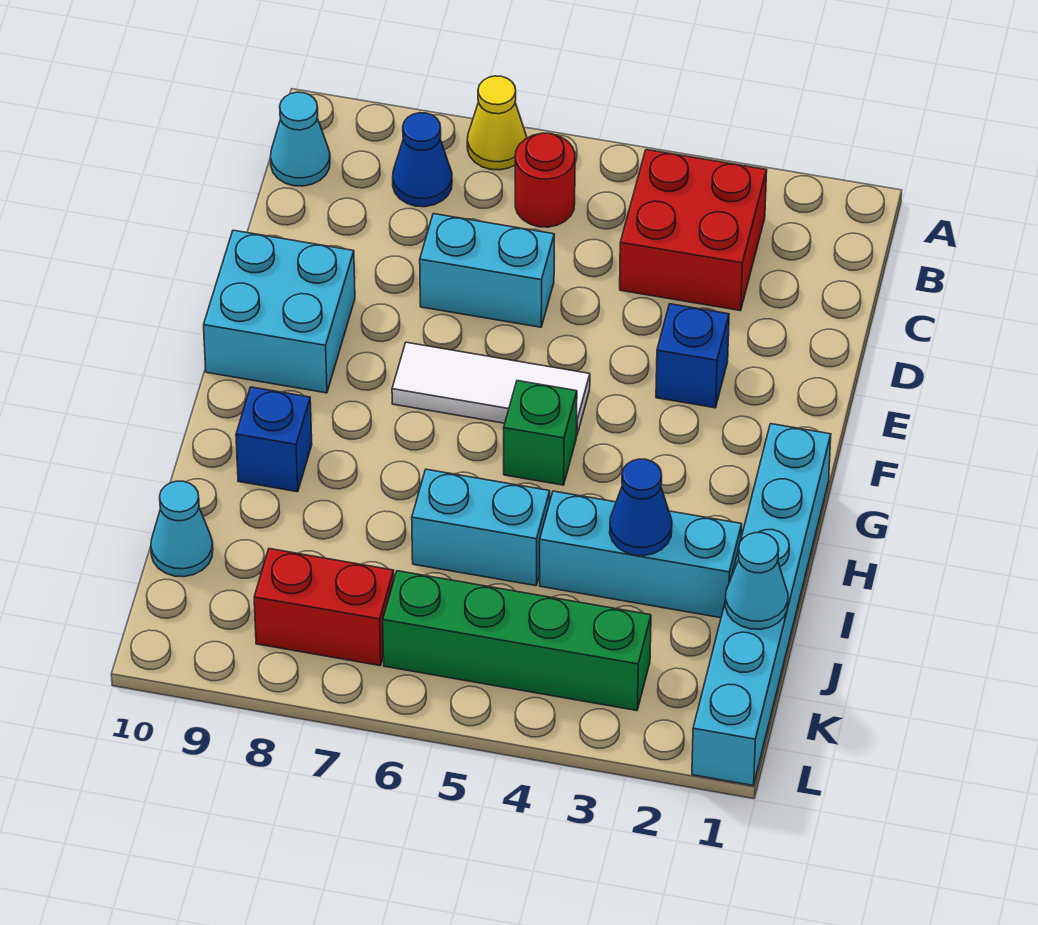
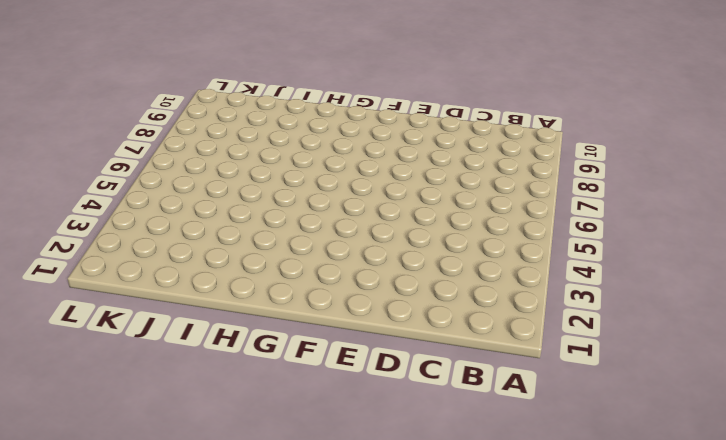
none -> yellow 1x1 cone [467,76,527,170]
none -> red 2x2 brick [620,150,767,311]
none -> red 1x1 round brick [515,133,575,227]

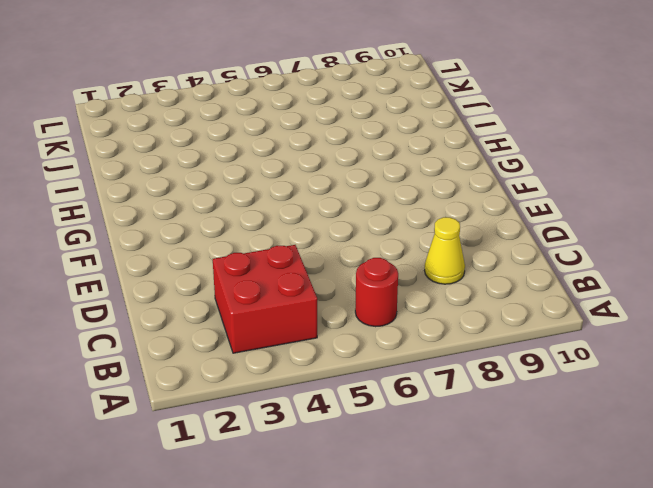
yellow 1x1 cone [425,217,465,284] -> yellow 1x1 cone moved to [467,76,527,170]
none -> blue 1x1 cone [393,113,452,207]
none -> cyan 1x1 cone [271,92,330,186]
none -> cyan 1x2 brick [420,214,554,327]

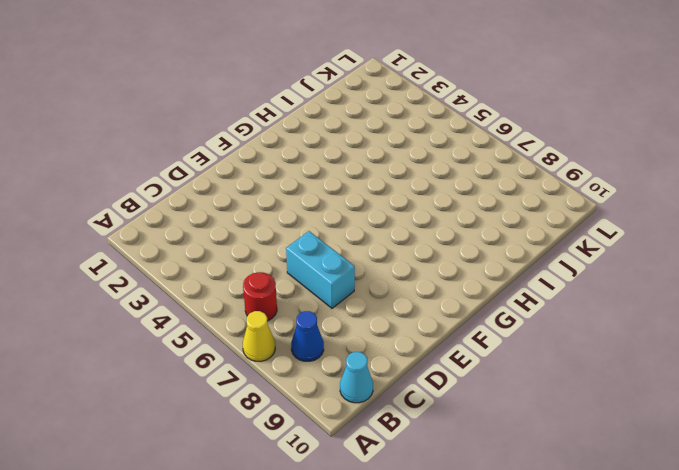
none -> red 2x2 brick [620,150,767,311]
none -> blue 1x1 brick [656,304,729,408]
none -> cyan 2x2 brick [204,230,355,393]

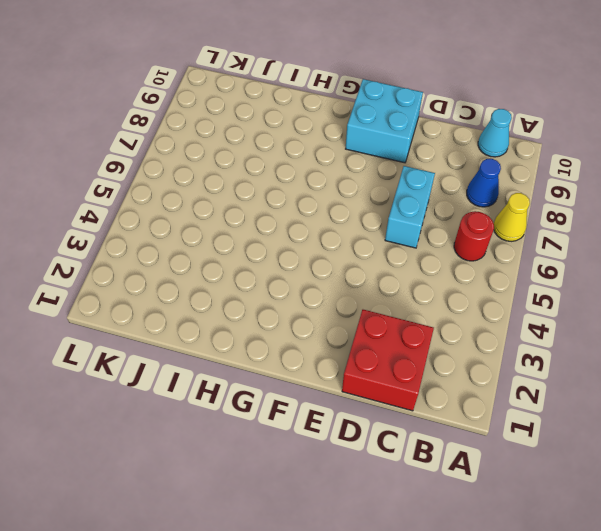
red 2x2 brick [342,310,434,411] -> red 2x2 brick moved to [620,150,767,311]
none -> blue 1x1 brick [656,304,729,408]
none -> white 1x3 tile [392,342,590,434]
none -> cyan 1x6 brick [692,424,831,785]

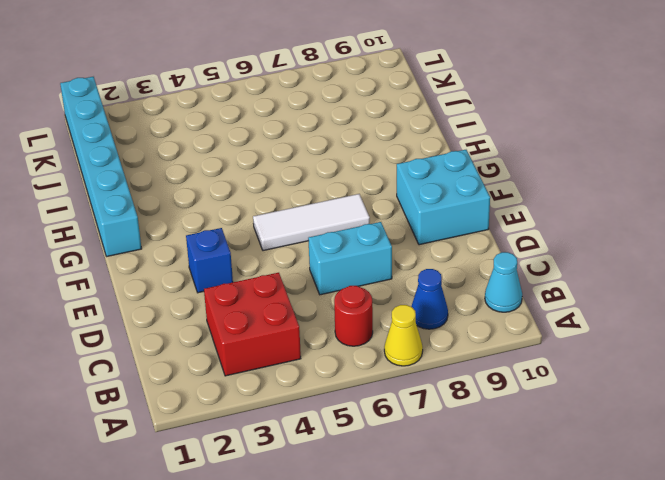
none -> green 1x1 brick [504,381,577,485]
none -> blue 1x1 brick [236,387,312,492]
none -> cyan 1x3 brick [540,491,742,618]

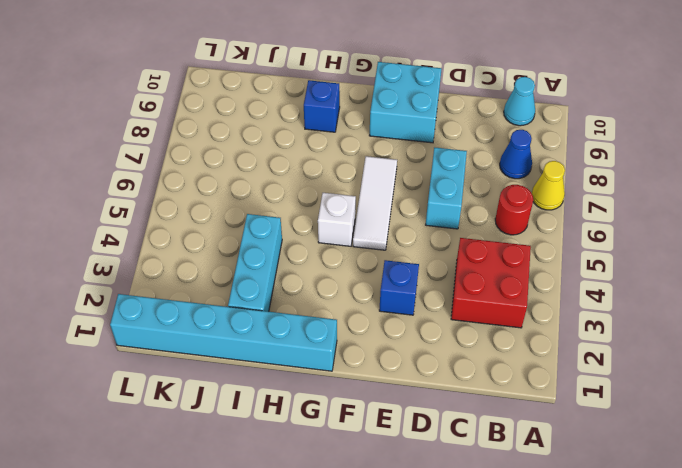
white 1x1 brick [318,193,356,246] -> green 1x1 brick [504,381,577,485]
none -> cyan 1x2 brick [412,469,550,586]
none -> cyan 1x1 cone [151,481,213,577]
none -> green 1x4 brick [383,571,651,711]

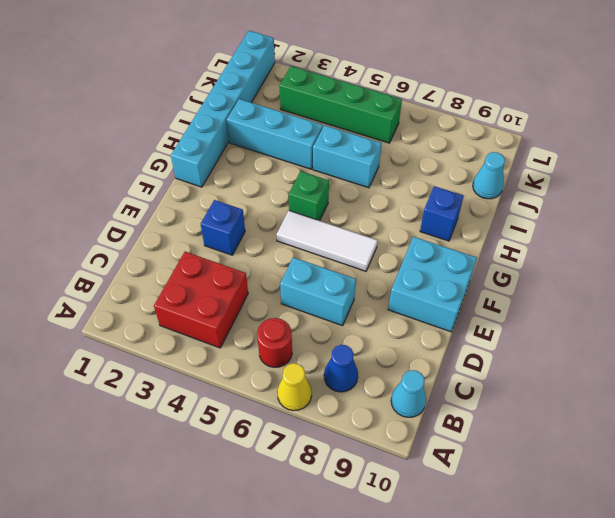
none -> red 1x2 brick [254,549,394,666]
none -> blue 1x1 cone [610,459,672,556]
none -> cyan 1x1 cone [725,533,788,629]

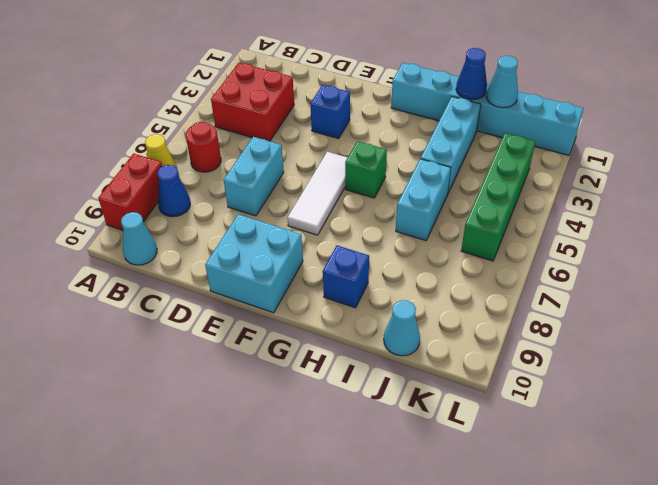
red 1x2 brick [98,154,162,230] -> red 1x2 brick moved to [254,549,394,666]
blue 1x1 cone [456,48,487,100] -> blue 1x1 cone moved to [610,459,672,556]

